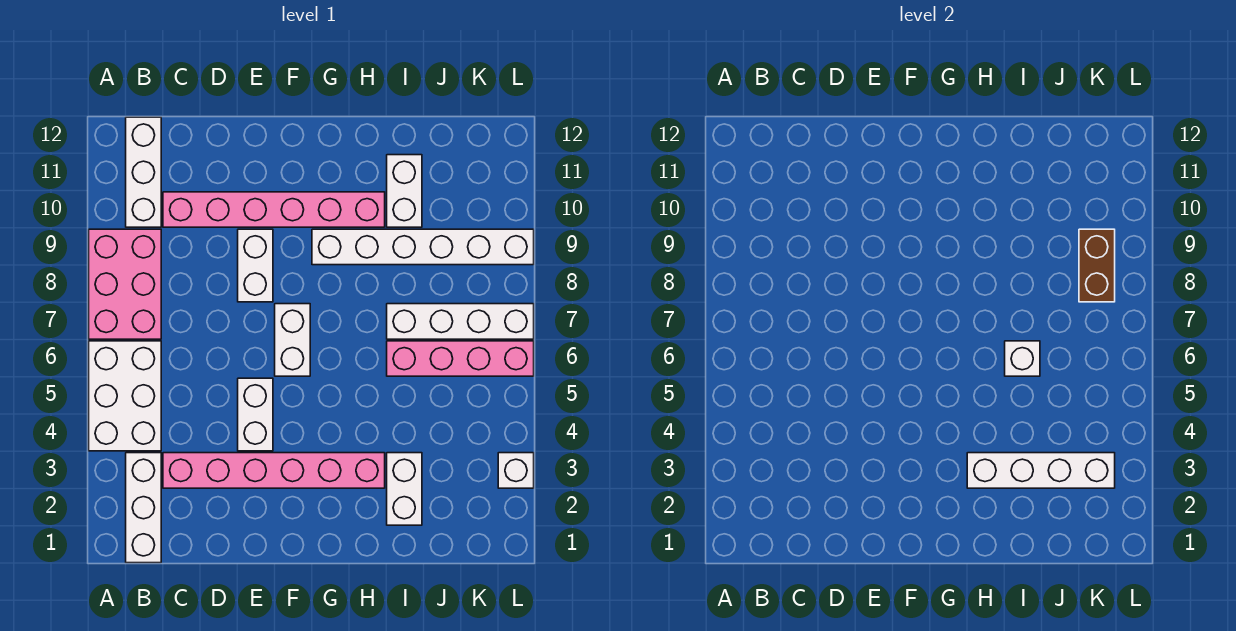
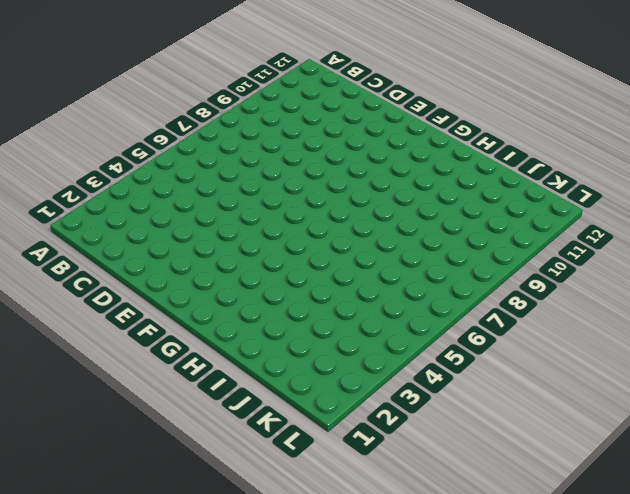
none -> white 2x3 brick [89,341,161,451]
none -> pink 2x3 brick [89,229,161,339]
none -> white 1x3 brick [126,453,161,563]

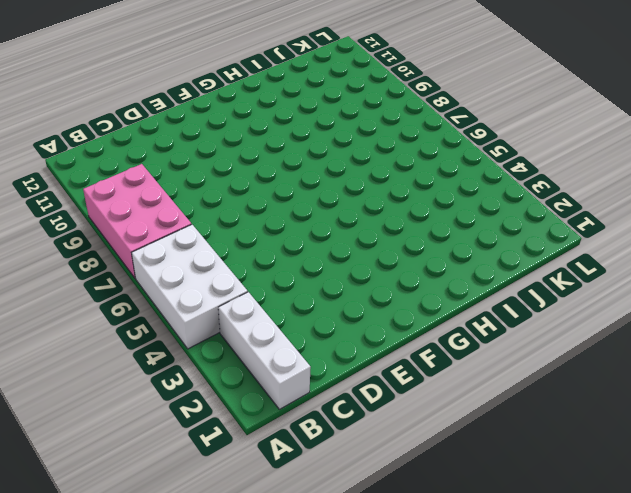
none -> white 1x3 brick [126,117,161,227]
none -> pink 1x6 brick [163,453,385,488]
none -> pink 1x6 brick [163,192,385,227]

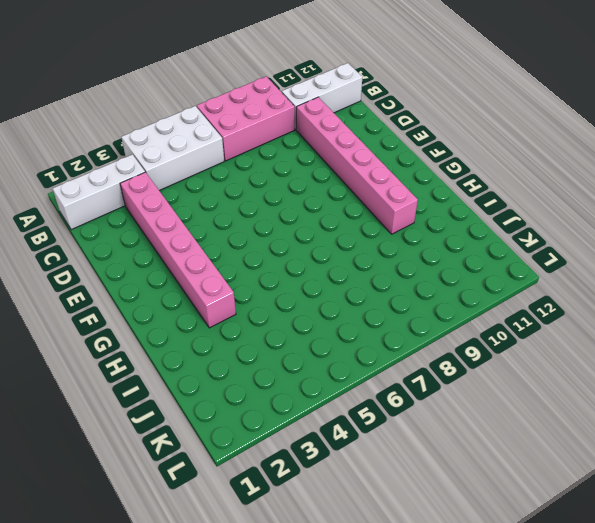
none -> white 1x2 brick [238,378,273,451]
none -> white 1x2 brick [238,229,273,302]
none -> white 1x2 brick [275,304,310,376]

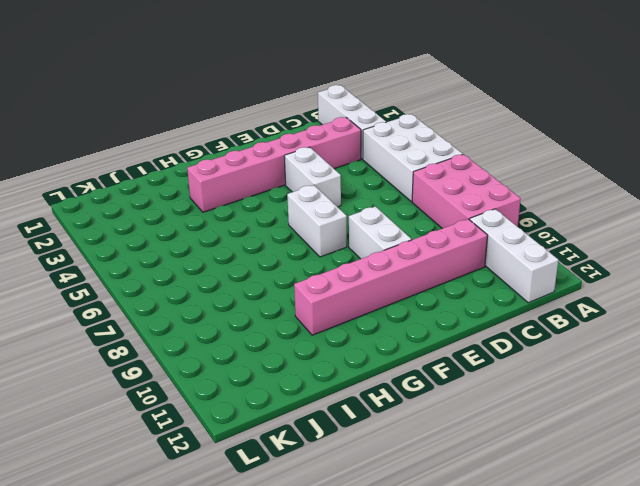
none -> white 1x6 brick [312,229,534,265]
none -> white 1x2 brick [387,453,422,525]
none -> pink 1x4 brick [387,341,534,376]

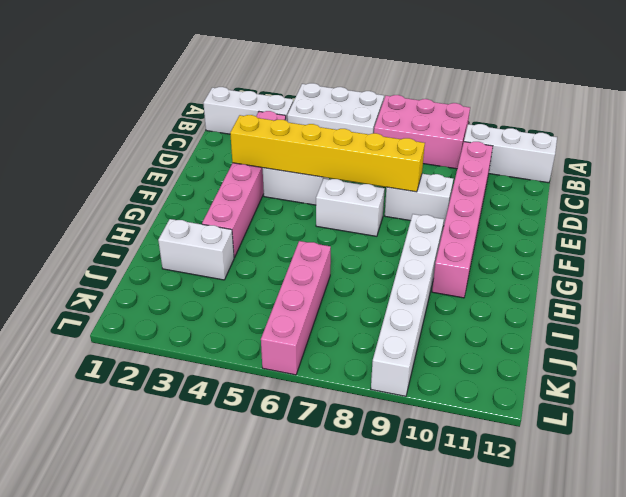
yellow 1x6 brick [230,115,425,192] -> none
none -> white 1x4 brick [387,304,534,339]
none -> white 1x2 brick [387,155,422,227]
none -> white 1x1 brick [498,453,534,488]

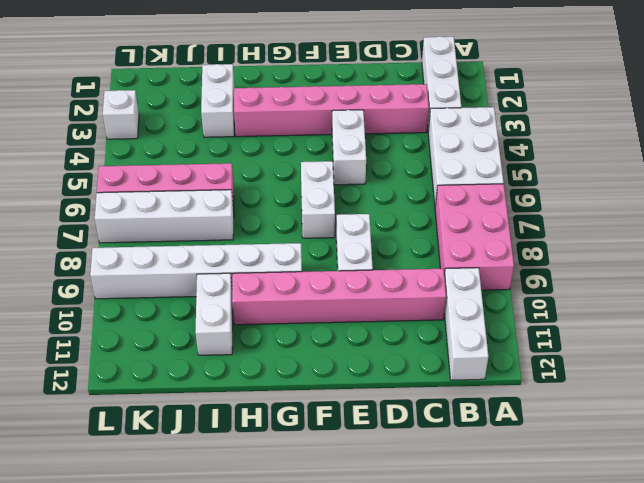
none -> white 1x4 brick [967,453,1115,488]
none -> white 1x1 brick [1005,341,1040,376]
none -> brown 1x2 brick [1079,229,1115,302]

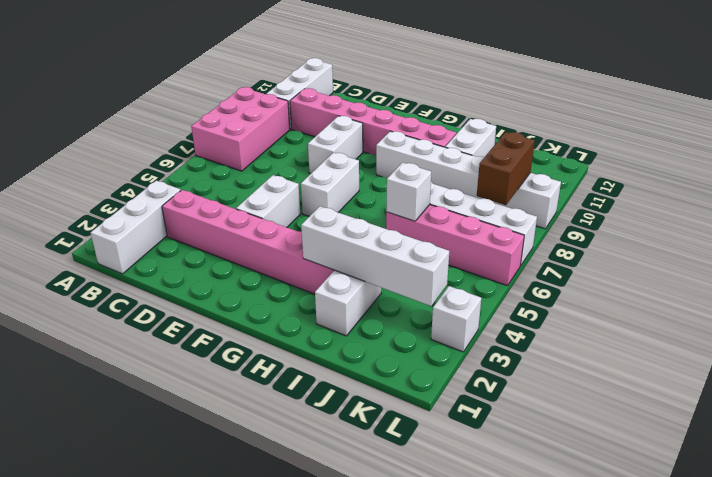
none -> white 2x3 brick [89,341,161,451]

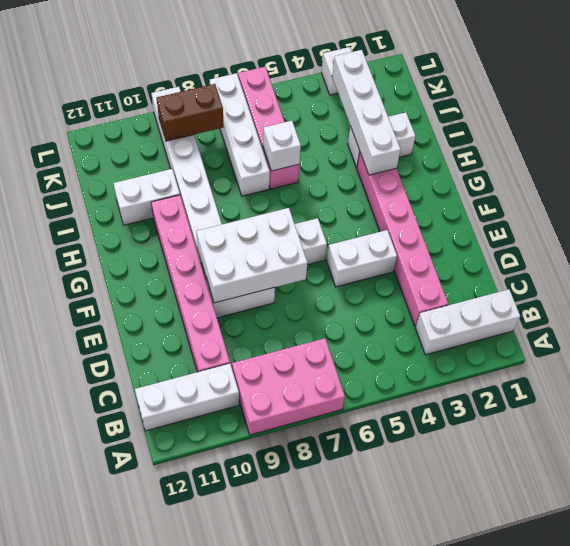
white 2x3 brick [196,208,307,303] -> white 2x3 brick moved to [89,341,161,451]

